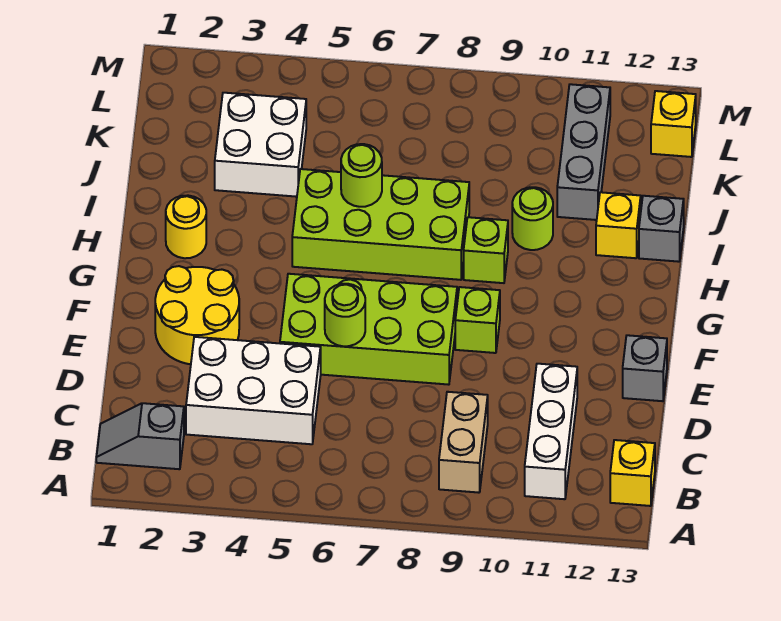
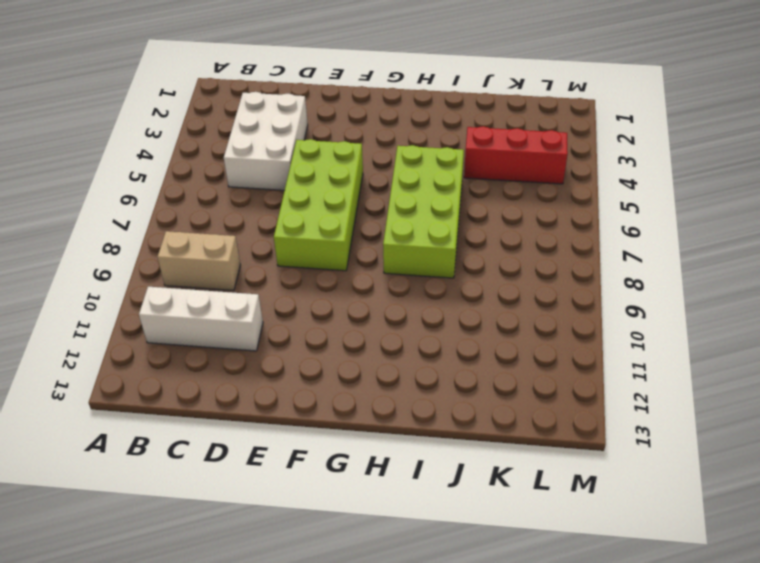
red 1x3 brick [464,126,568,184] -> white 2x2 brick [215,93,306,197]
none -> grey 1x2 slope [96,403,184,469]
none -> yellow 1x1 brick [610,440,655,506]
none -> yellow 2x2 round brick [155,266,239,364]

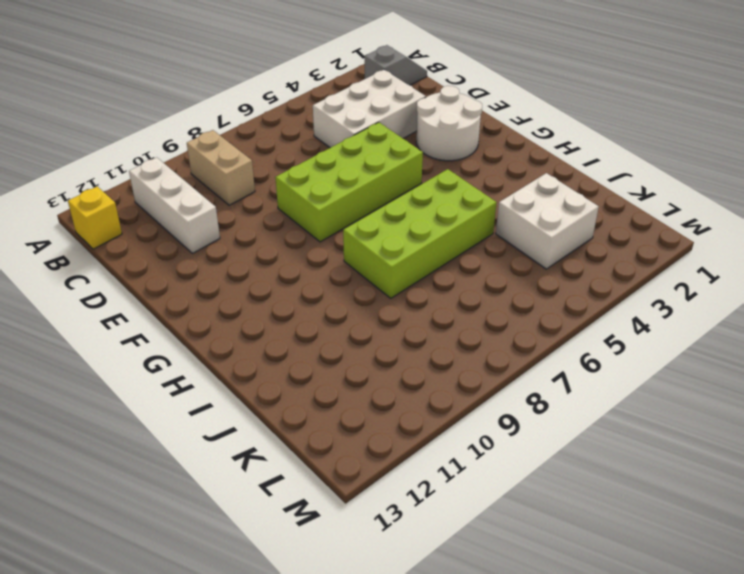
white 2x2 round brick [416,86,482,161] -> yellow 2x2 round brick [155,266,239,364]
none -> grey 1x1 brick [623,335,667,401]
none -> lime 1x1 brick [455,287,500,353]
none -> yellow 1x1 round brick [166,195,206,258]

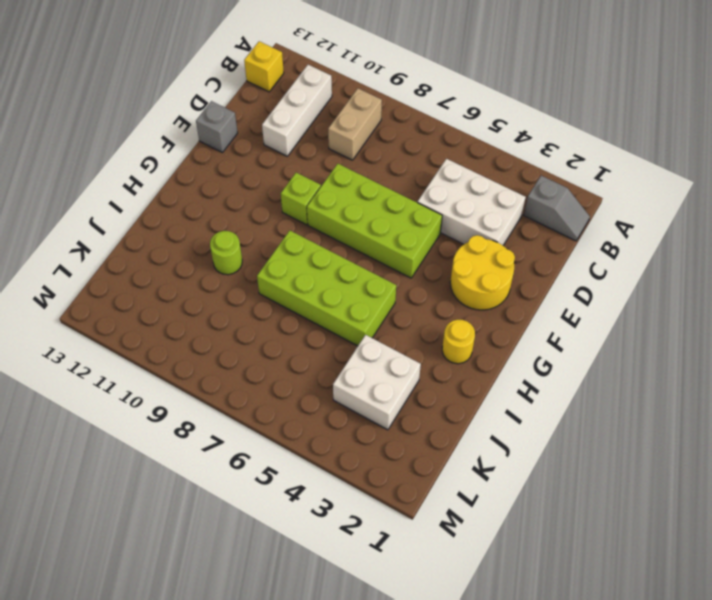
none -> lime 1x1 brick [464,217,508,283]
none -> yellow 1x1 brick [596,192,641,258]
none -> grey 1x1 brick [639,196,684,262]

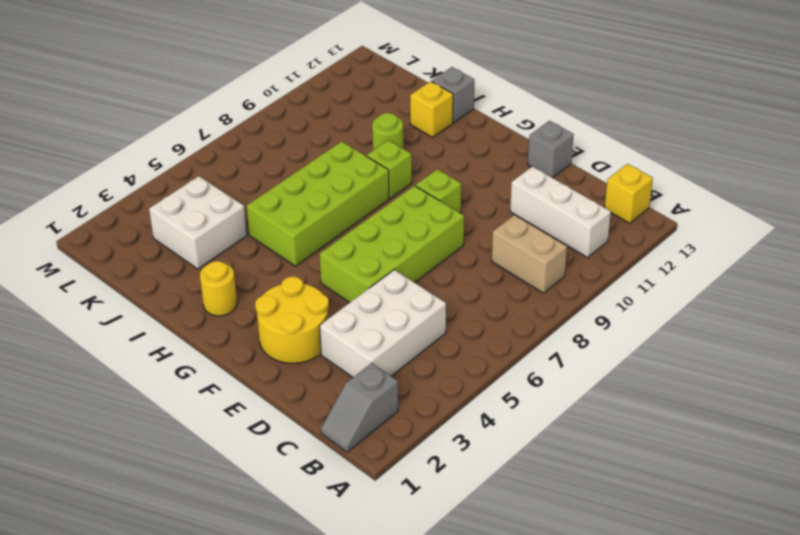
none -> grey 1x3 brick [557,84,610,220]
none -> yellow 1x1 brick [651,91,696,157]
none -> lime 1x1 round brick [325,284,365,346]

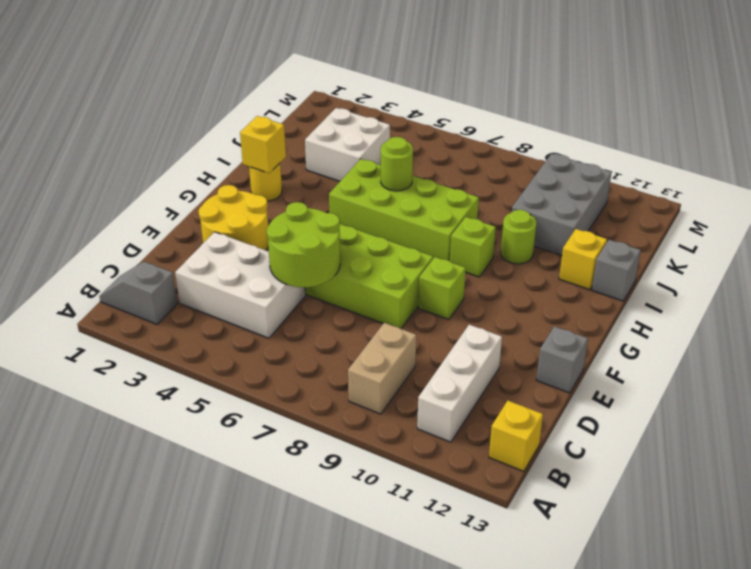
lime 2x2 round brick [267,202,340,287] -> lime 1x1 round brick [325,284,365,346]
yellow 1x1 brick [240,116,286,173] -> yellow 1x1 brick moved to [651,91,696,157]
grey 2x3 brick [512,154,612,256] -> grey 1x3 brick [557,84,610,220]

